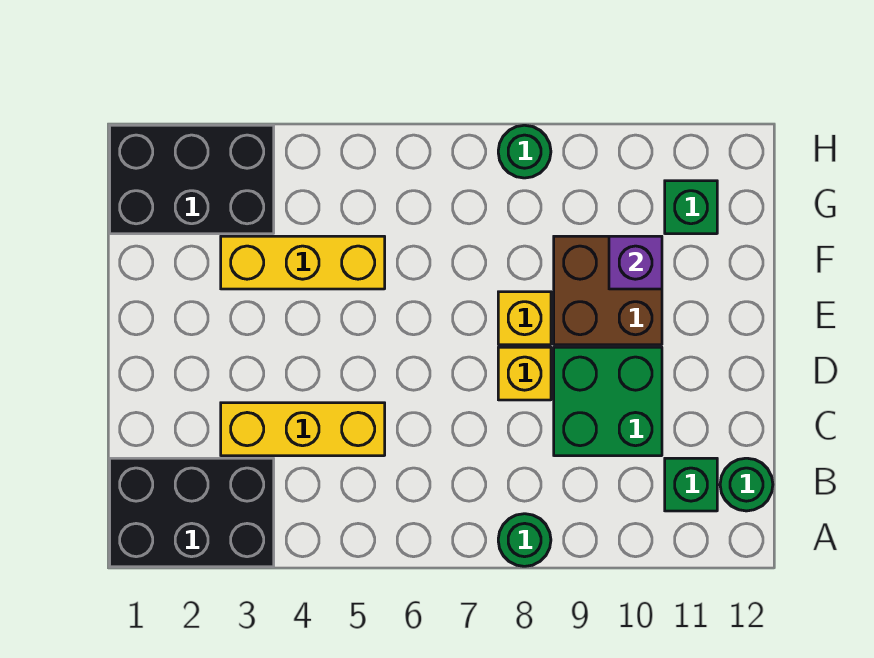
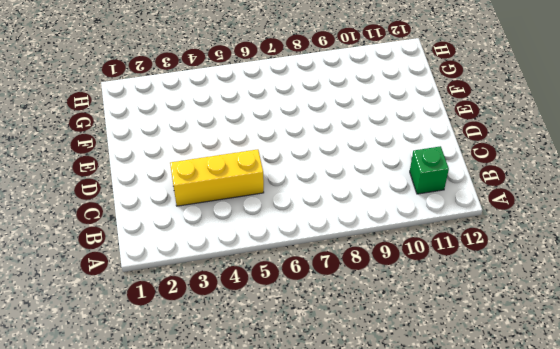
none -> black 2x3 brick [110,458,274,567]
none -> green 1x1 round brick [498,514,551,566]
none -> green 1x1 round brick [720,458,773,511]

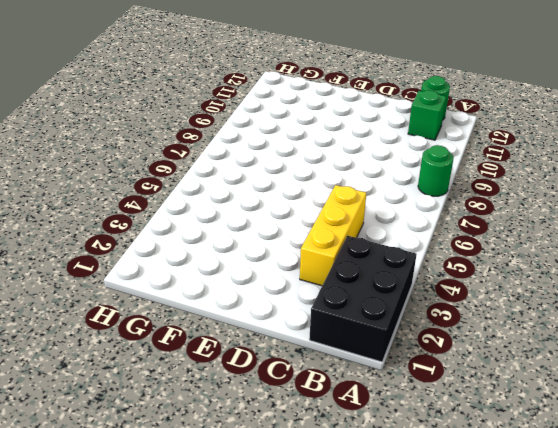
none -> green 2x2 brick [554,347,662,456]
none -> yellow 1x1 brick [498,347,551,400]
none -> yellow 1x1 brick [498,292,551,345]

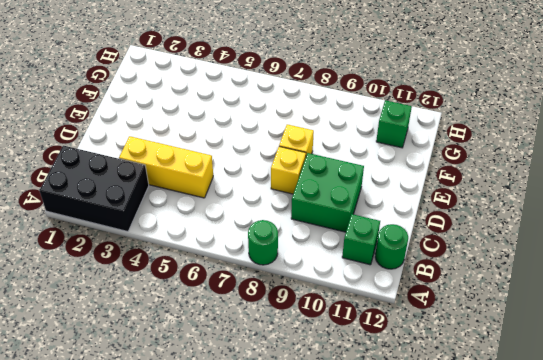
none -> brown 2x2 brick [554,236,662,345]
none -> yellow 1x3 brick [221,236,385,289]
none -> black 2x3 brick [110,125,274,234]

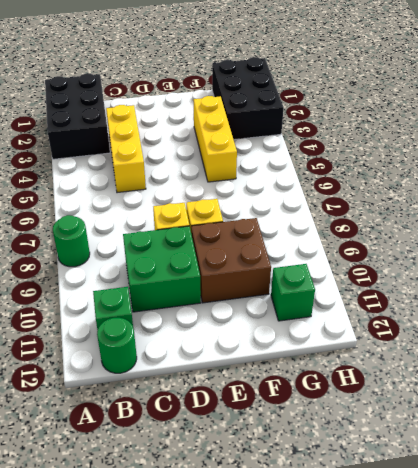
none -> green 1x1 round brick [498,125,551,178]
none -> purple 1x1 brick [609,236,662,289]

